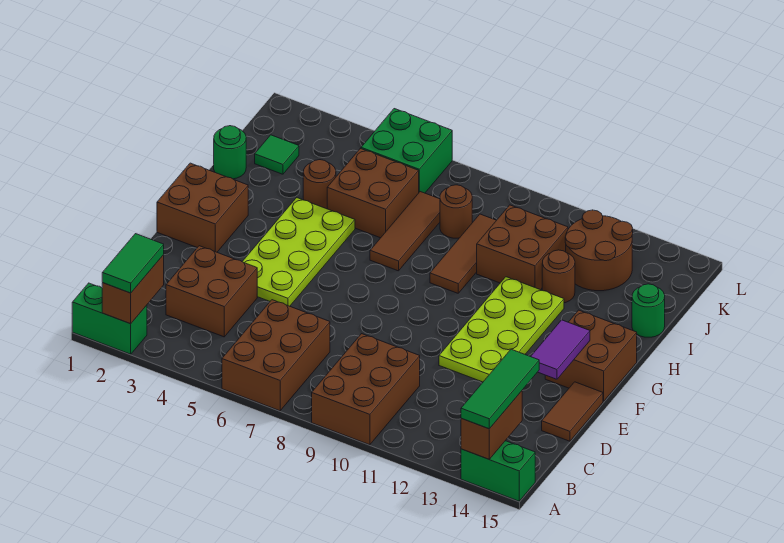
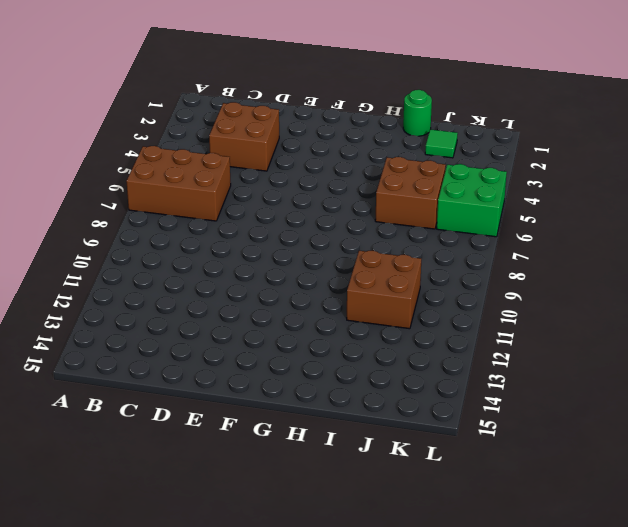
none -> green 1x2 brick [72,283,147,354]
none -> brown 2x3 brick [312,334,420,445]
none -> green 1x2 brick [461,441,535,501]

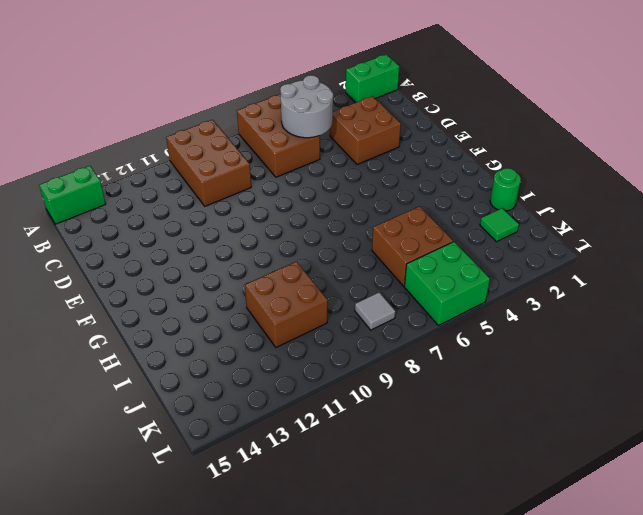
grey 2x2 round brick [280,75,333,138] -> none
grey 1x1 tile [355,293,395,330] -> none
none -> brown 1x2 tile [542,382,603,441]
none -> lime 2x4 plate [242,198,355,306]
none -> lime 2x4 plate [439,277,564,382]

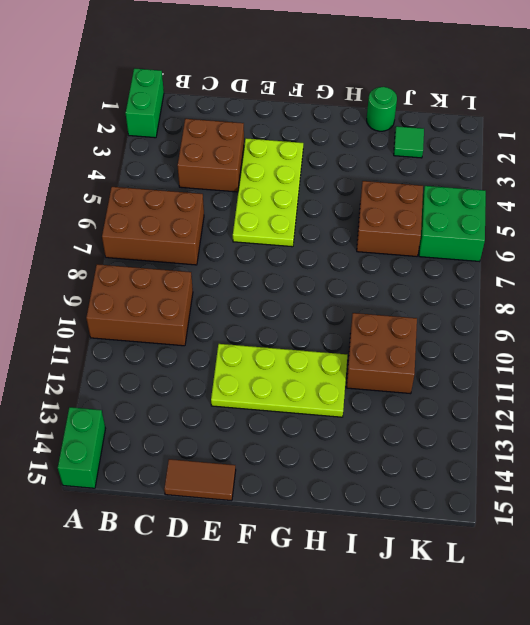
lime 2x4 plate [233,138,303,247] -> lime 2x4 plate turned to [242,198,355,306]
none -> brown 2x2 brick [157,163,248,252]
none -> brown 2x2 brick [545,310,637,401]
none -> brown 1x3 tile [370,192,440,271]

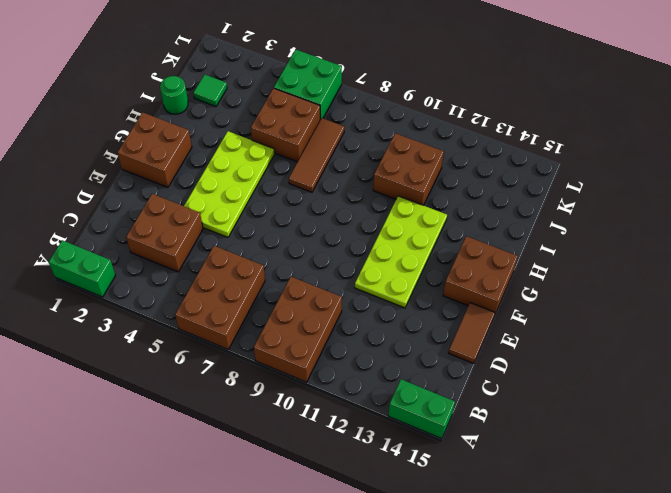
none -> brown 1x3 tile [430,214,496,293]
none -> brown 1x1 round brick [303,160,336,209]
none -> brown 1x1 round brick [542,250,575,303]

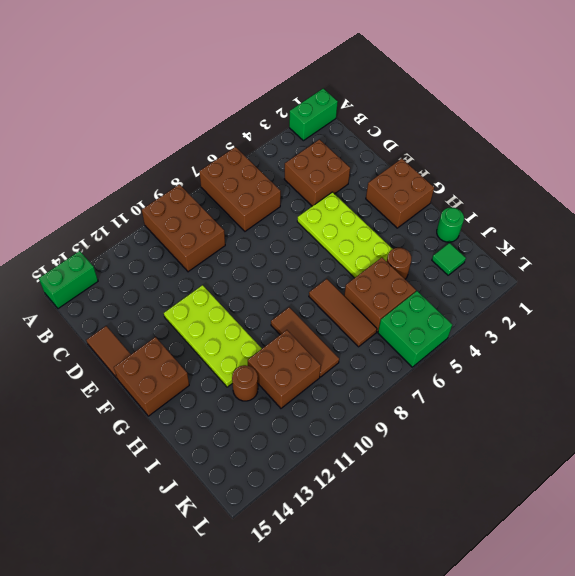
none -> green 1x1 round brick [632,284,665,337]
none -> brown 1x1 round brick [440,185,472,238]
none -> brown 2x2 round brick [565,210,633,291]

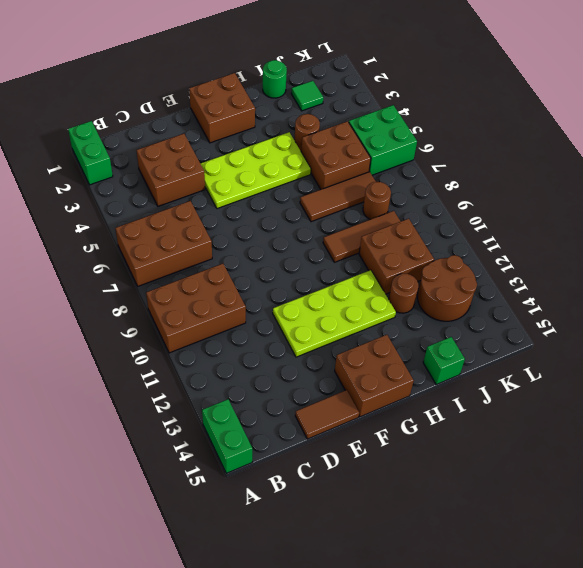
green 1x1 brick [423,337,465,384] -> green 1x1 round brick [632,284,665,337]
none -> brown 1x2 brick [102,255,164,324]
none -> brown 1x2 brick [461,391,522,459]
none -> purple 1x2 tile [531,320,590,379]

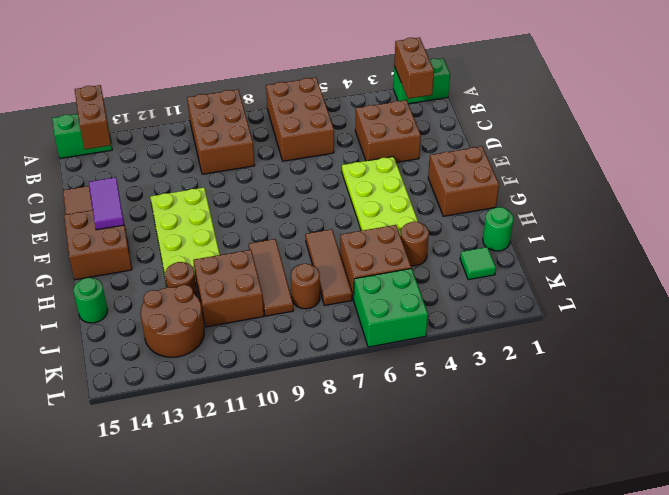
none -> green 1x2 tile [102,234,164,293]
none -> green 1x3 tile [461,349,539,429]

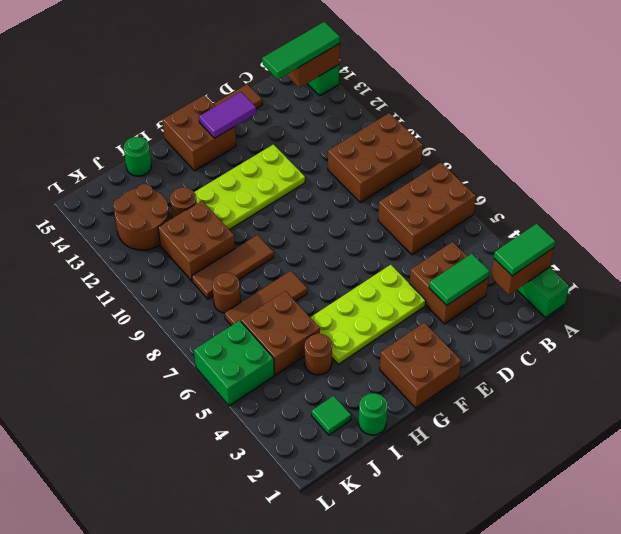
green 1x2 tile [429,254,490,306] -> none

